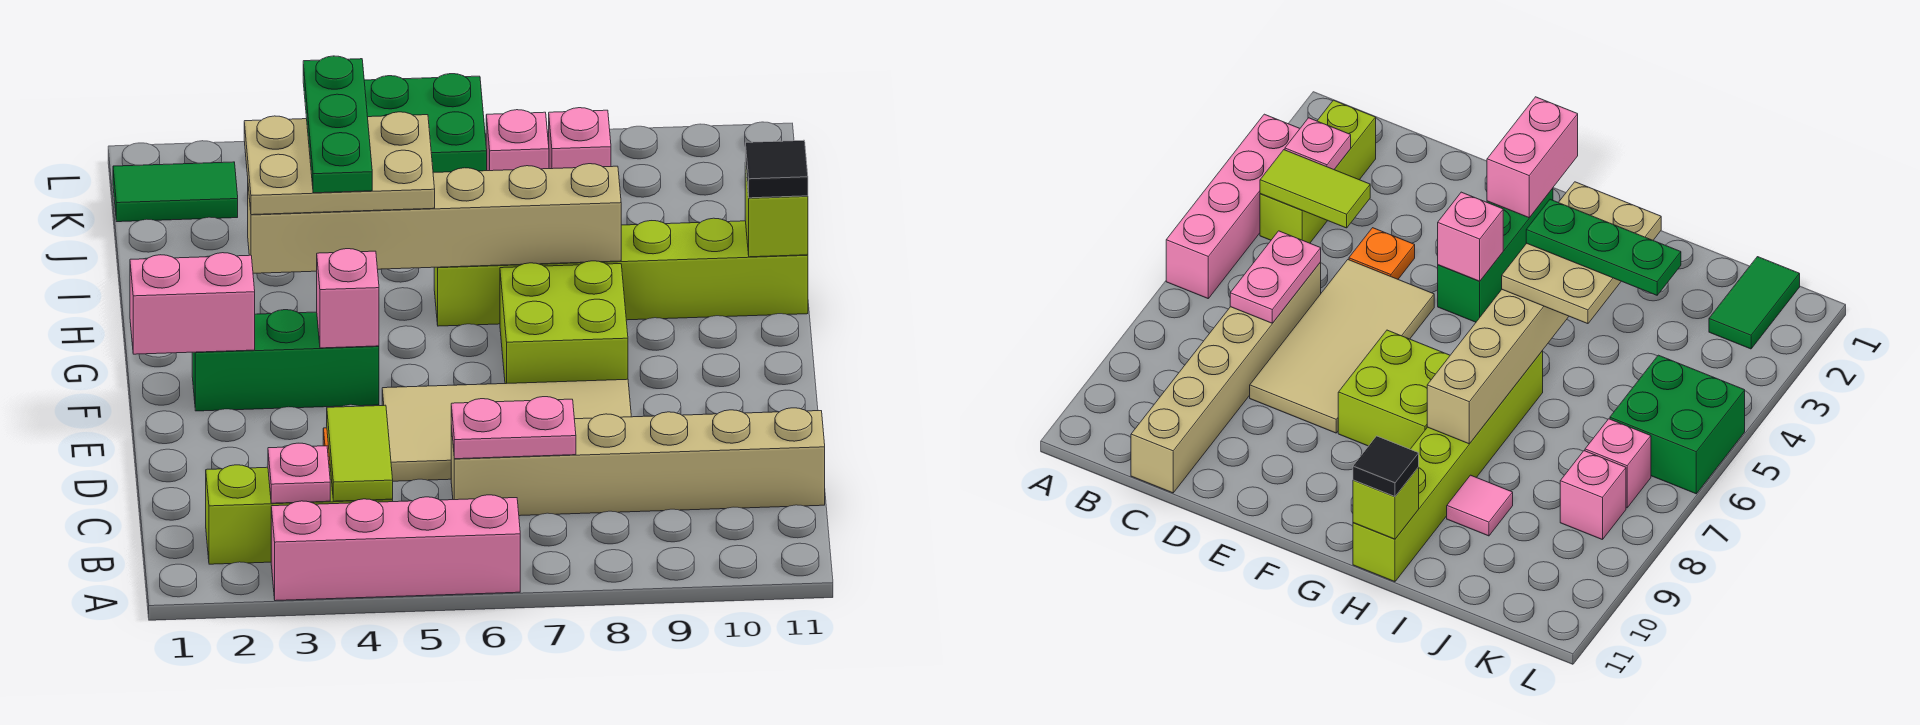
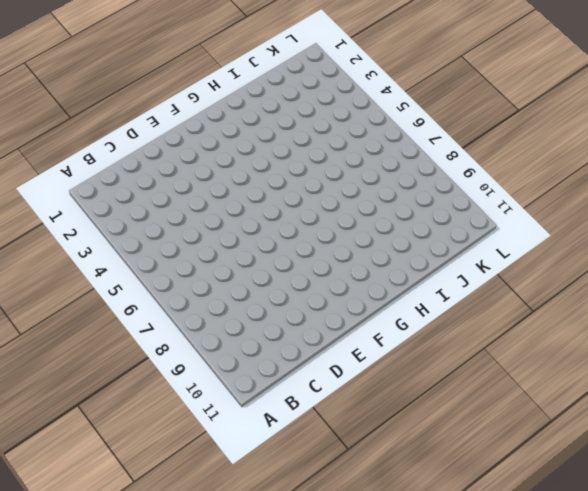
none -> pink 1x4 brick [271,495,520,601]
none -> lime 1x3 brick [206,465,393,564]
none -> tan 1x6 brick [451,408,825,516]

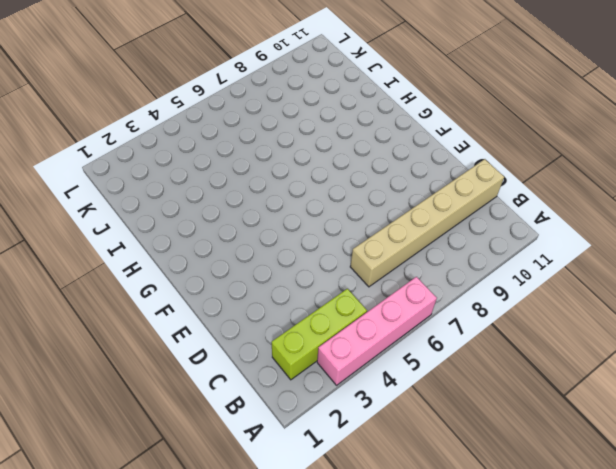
none -> orange 1x1 plate [1349,228,1415,279]
none -> tan 2x4 tile [382,379,631,481]
none -> green 1x3 brick [192,310,379,411]

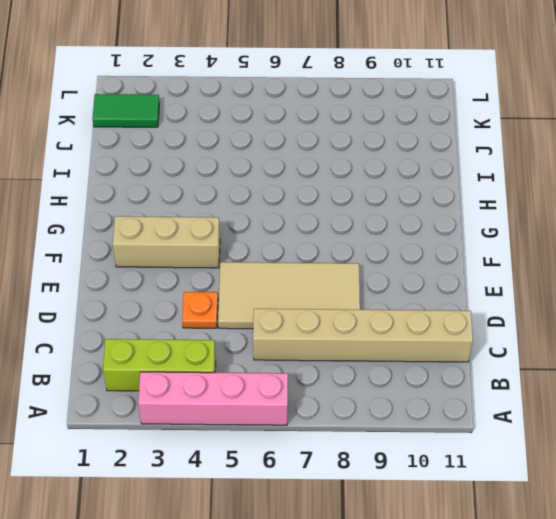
tan 1x3 brick [113,216,220,268] -> green 1x3 brick [192,310,379,411]
none -> lime 2x2 brick [500,261,628,384]
none -> lime 1x6 brick [434,218,808,326]
none -> pink 1x1 tile [1447,475,1513,536]

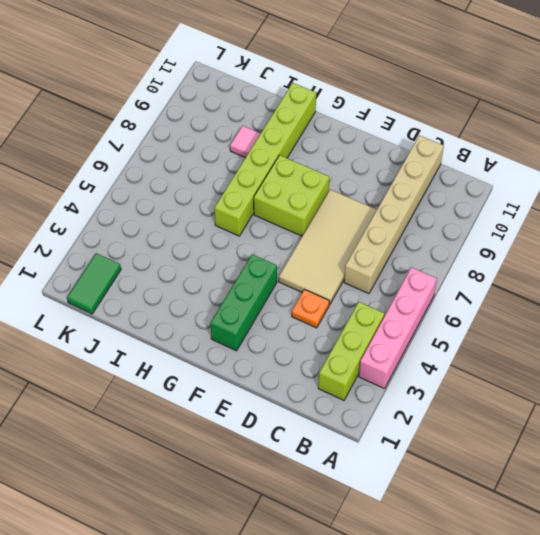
none -> green 2x2 brick [364,74,487,172]
none -> pink 1x1 brick [486,110,549,171]
none -> pink 1x1 brick [549,108,611,169]

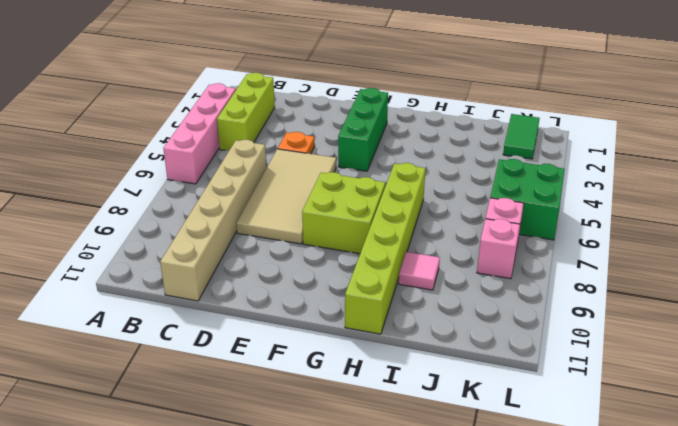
none -> pink 1x1 plate [268,443,330,503]
none -> lime 1x2 tile [327,405,393,501]
none -> pink 1x2 plate [451,397,576,459]

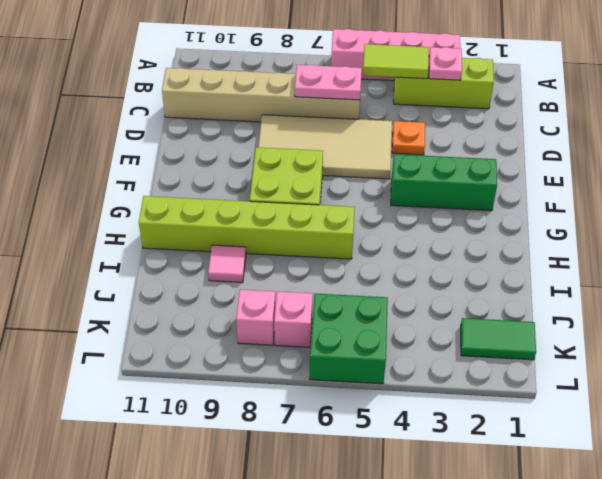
lime 1x2 tile [363,44,429,79] -> lime 1x2 tile turned to [327,405,393,501]
none -> pink 1x2 brick [130,253,255,354]
none -> pink 1x1 brick [317,249,379,348]
none -> tan 1x6 brick [248,164,621,273]

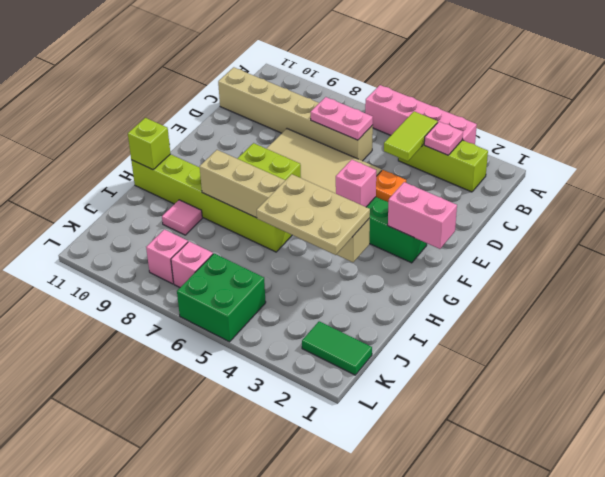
none -> black 1x1 tile [745,140,808,198]
none -> green 1x3 plate [303,56,372,193]

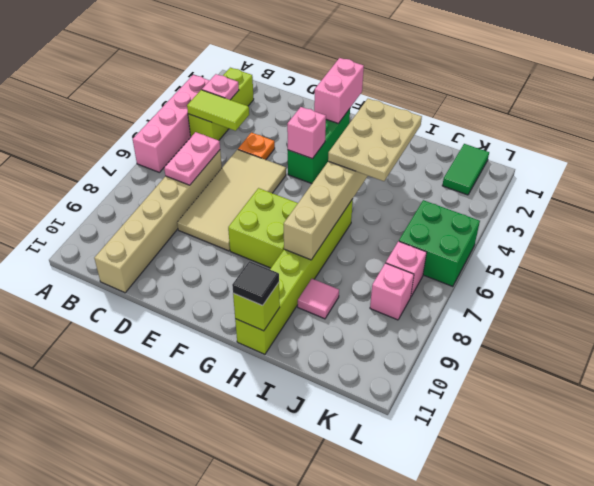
none -> green 1x3 plate [303,56,372,193]

